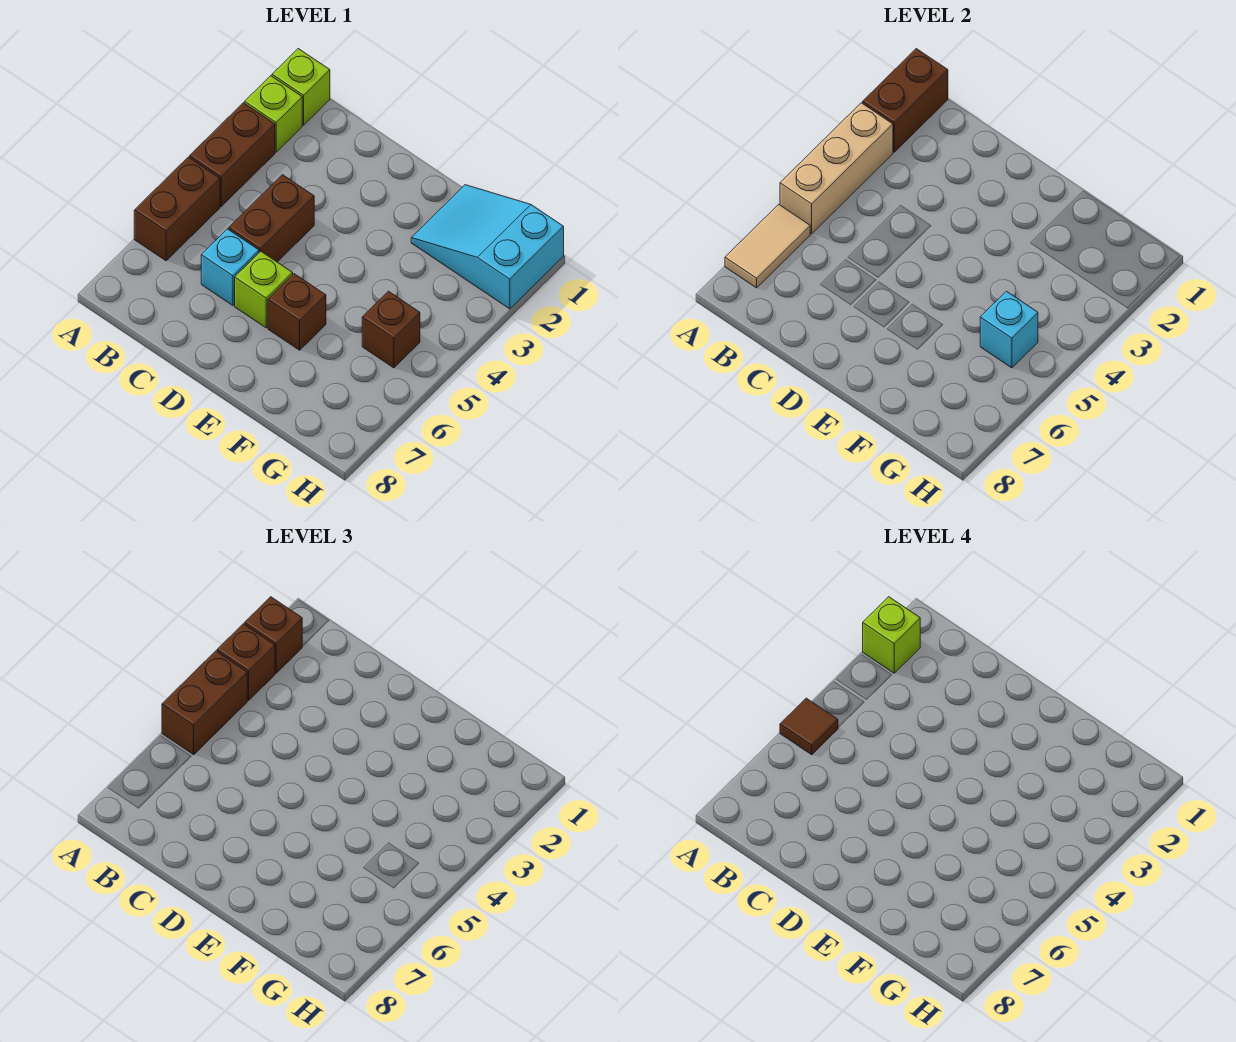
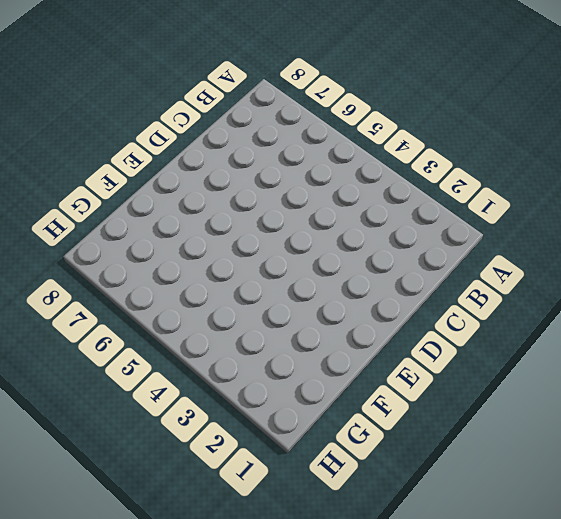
none -> lime 1x1 brick [272,49,330,125]
none -> lime 1x1 brick [245,76,302,152]
none -> brown 1x2 brick [190,103,275,206]

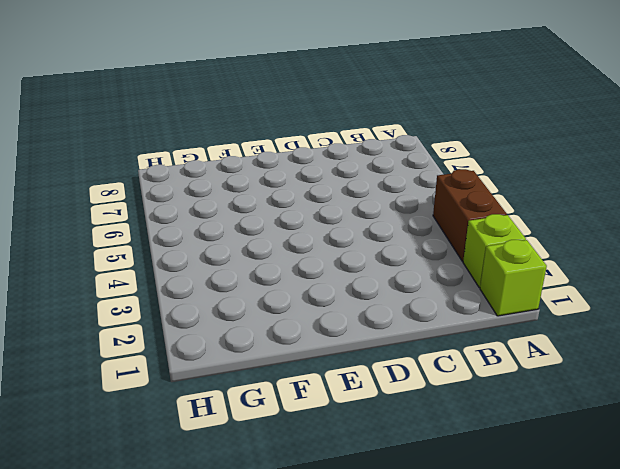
none -> brown 1x2 brick [134,157,220,261]
none -> brown 1x2 brick [229,175,314,262]
none -> cyan 1x1 brick [201,229,259,305]

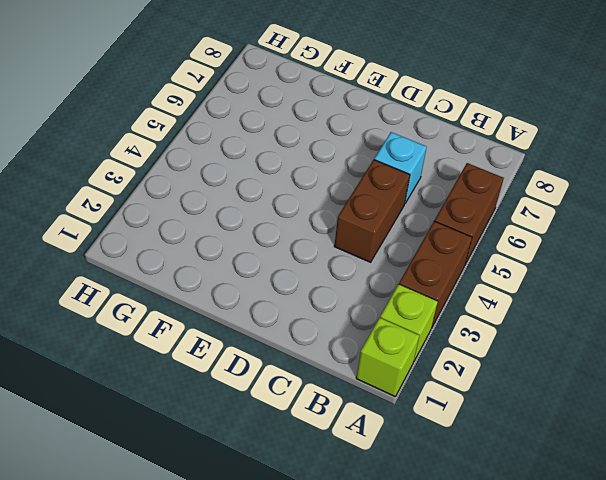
none -> lime 1x1 brick [235,251,293,328]
none -> brown 1x1 brick [268,274,326,350]
none -> cyan 2x3 slope [411,185,564,309]

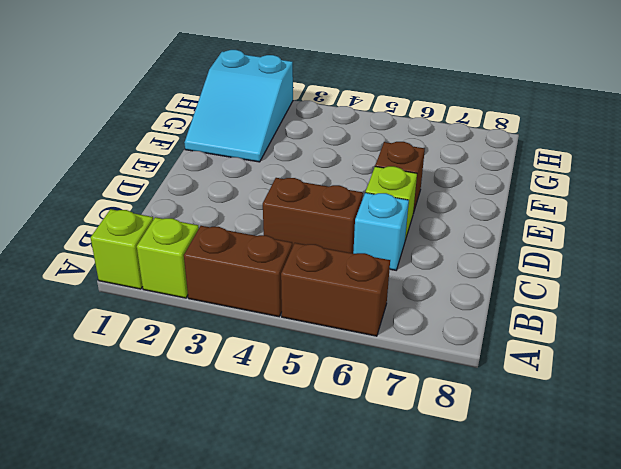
none -> brown 1x1 brick [362,291,420,368]
none -> brown 1x2 brick [863,49,948,152]
none -> tan 1x3 brick [780,103,893,234]

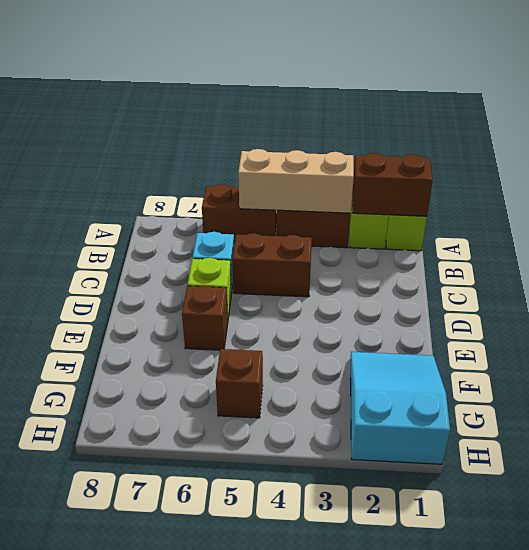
none -> tan 1x2 tile [725,204,810,288]
none -> cyan 1x1 brick [980,291,1038,368]
none -> brown 1x1 brick [245,597,302,673]

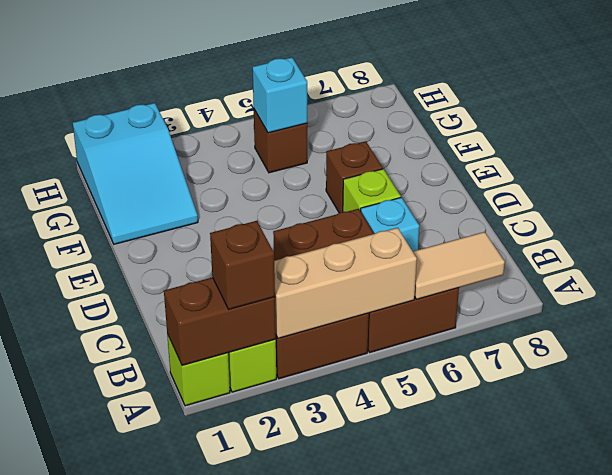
none -> brown 1x1 brick [217,624,275,700]
none -> brown 1x2 brick [162,651,247,755]
none -> lime 1x1 brick [863,597,920,673]

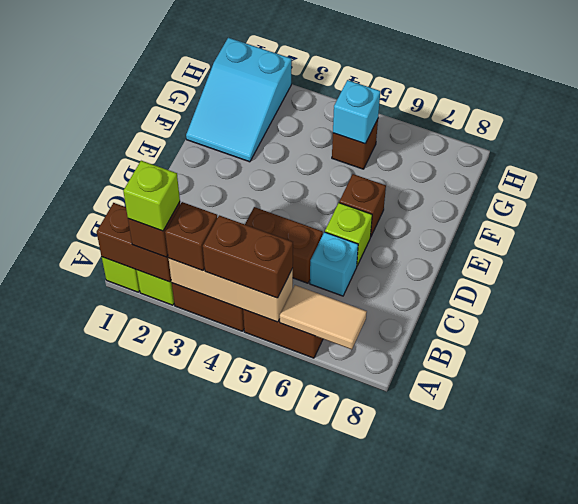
none -> brown 1x1 tile [780,698,838,755]

